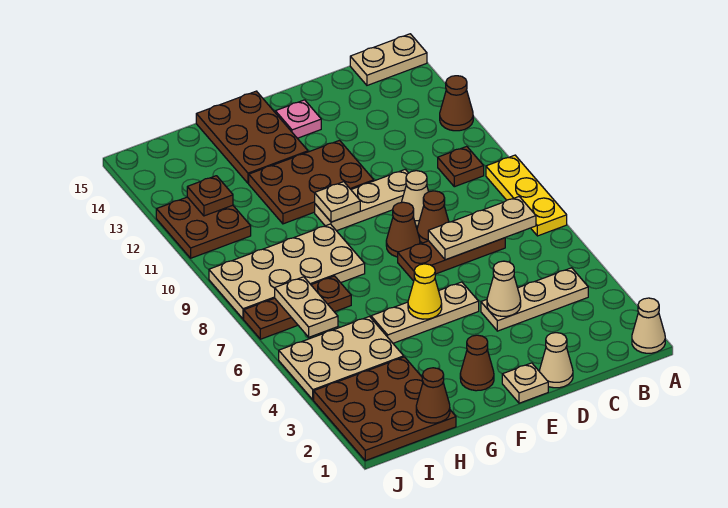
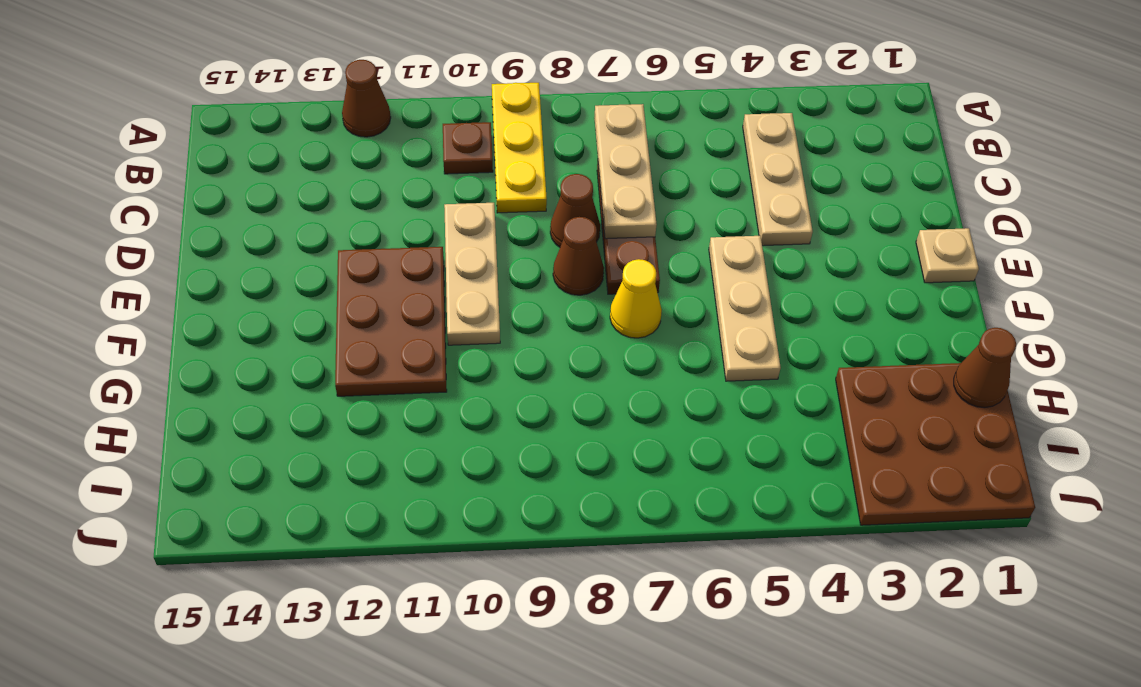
yellow 1x3 plate [492,83,547,213] -> yellow 1x3 plate turned to [486,155,567,236]
yellow 1x1 cone [610,259,662,338] -> yellow 1x1 cone moved to [408,264,442,319]
none -> tan 1x1 cone [632,298,665,353]
none -> tan 1x2 plate [350,34,427,85]
none -> tan 1x1 cone [539,333,573,388]
none -> tan 1x1 cone [401,171,429,226]

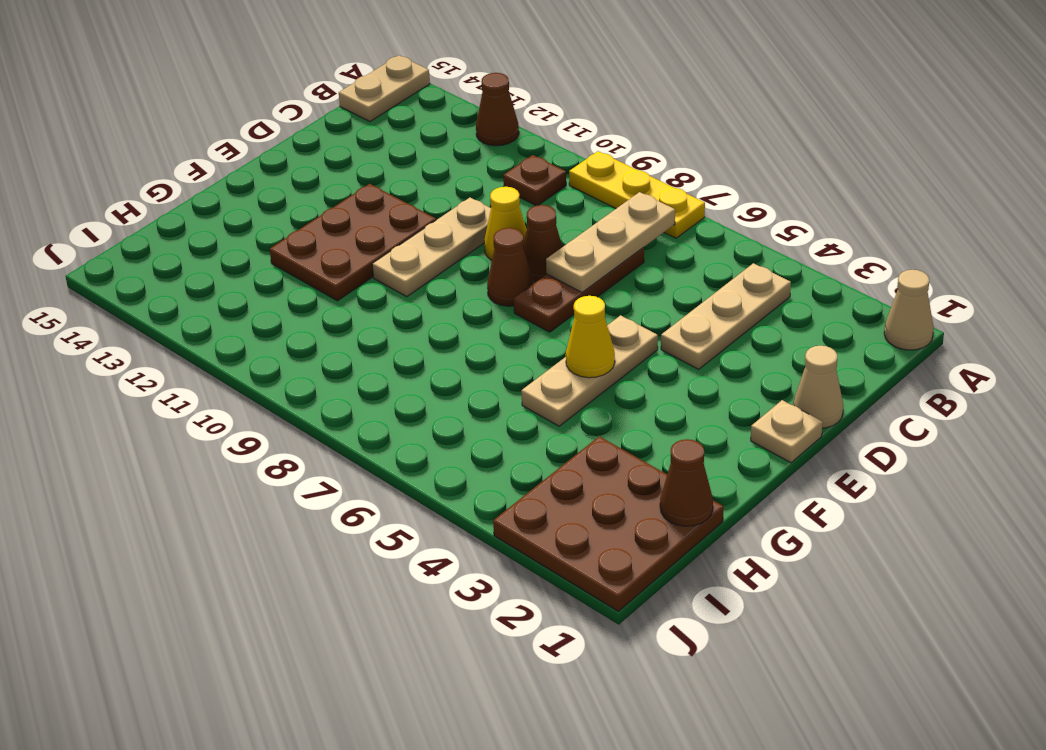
yellow 1x1 cone [484,187,527,260] -> tan 1x1 cone [401,171,429,226]
none -> pink 1x1 plate [275,100,321,138]
none -> brown 1x1 cone [460,335,494,391]
none -> brown 2x3 plate [196,91,308,183]
none -> tan 2x4 plate [209,224,365,319]

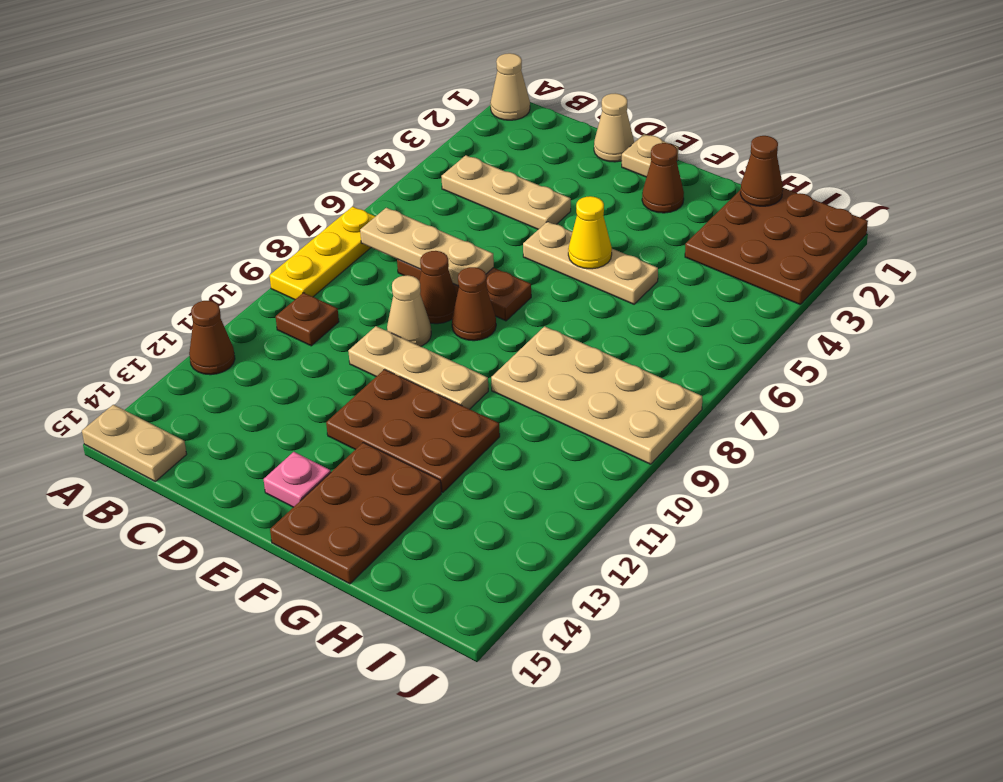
none -> tan 2x3 plate [279,317,404,400]
none -> brown 1x3 plate [244,276,351,339]
none -> brown 2x2 plate [156,197,251,258]
none -> tan 1x1 cone [487,261,521,316]

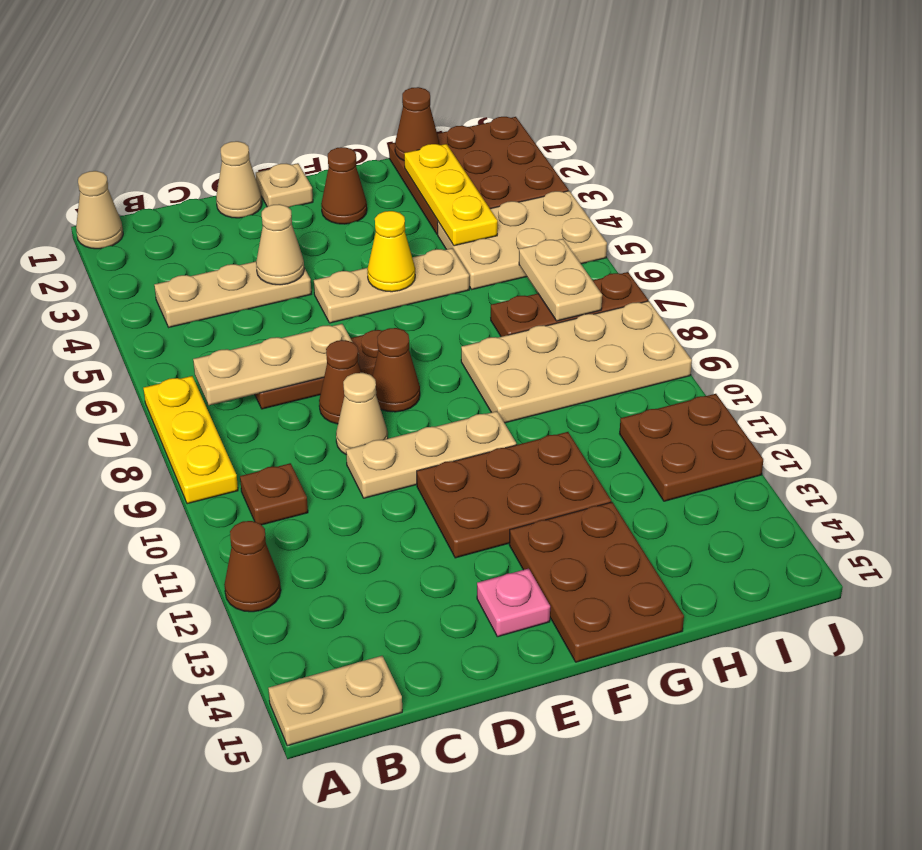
yellow 1x3 plate [404,144,498,246] -> none
none -> tan 1x1 plate [315,182,360,222]
none -> brown 1x1 plate [187,176,233,216]

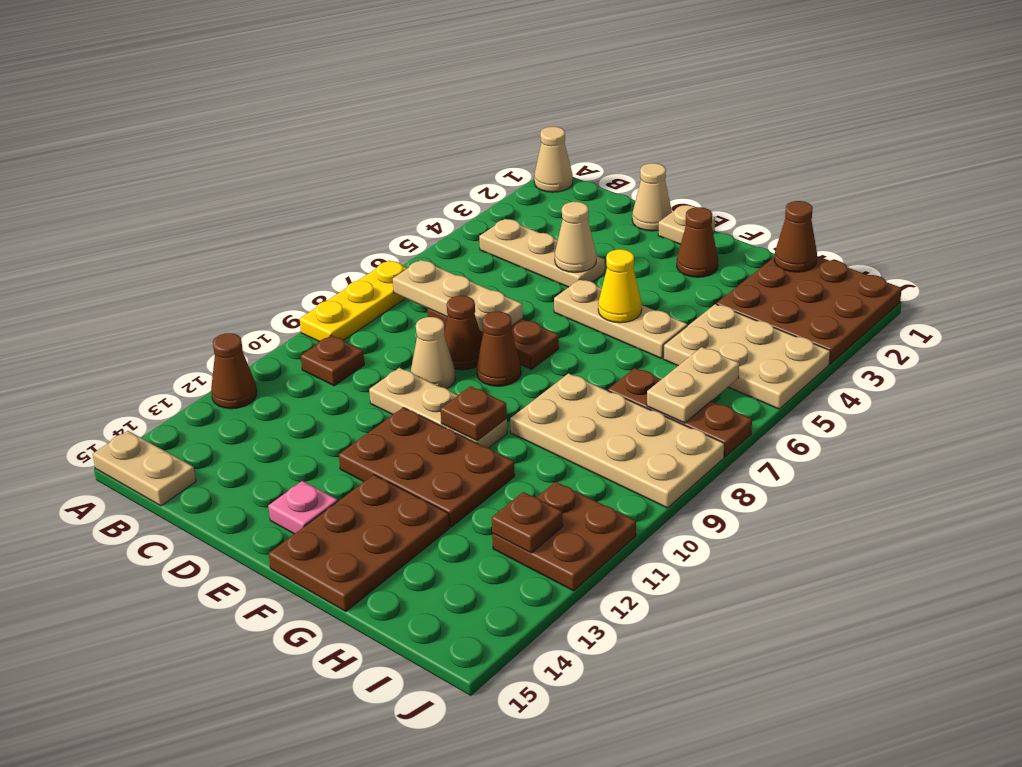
brown 1x1 plate [441,386,507,441] -> tan 1x1 plate [315,182,360,222]

